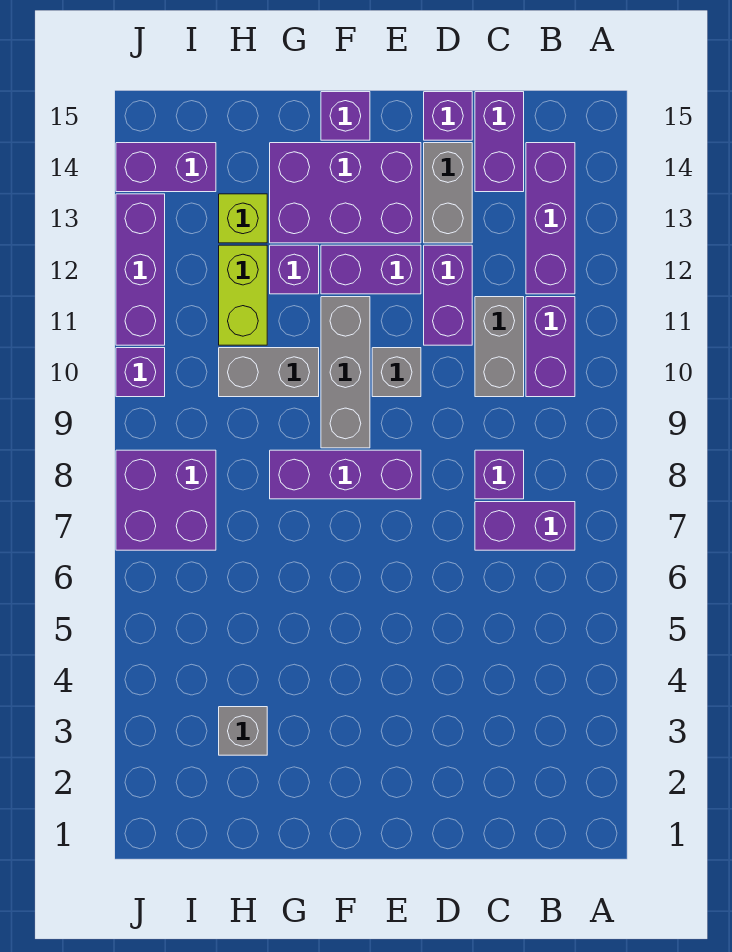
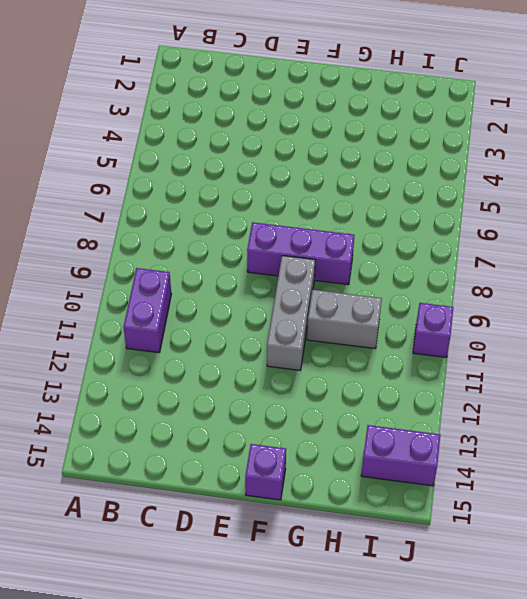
none -> purple 1x2 brick [475,502,575,550]
none -> purple 1x3 brick [526,143,575,294]
none -> purple 1x1 brick [475,450,524,499]

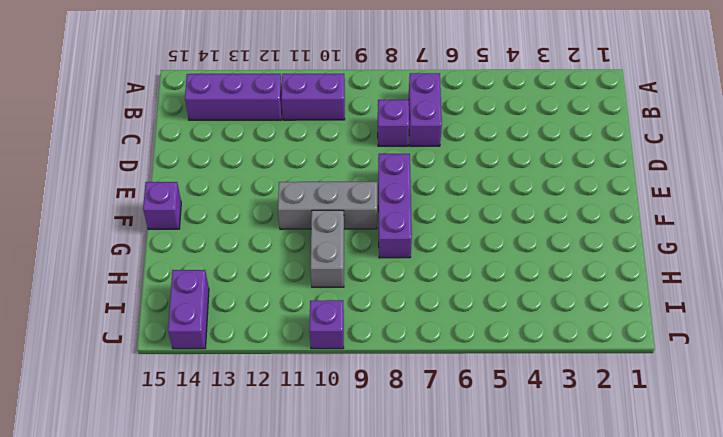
none -> grey 1x2 brick [475,297,524,397]
none -> purple 1x2 brick [475,92,524,192]
none -> purple 1x2 brick [424,245,472,345]

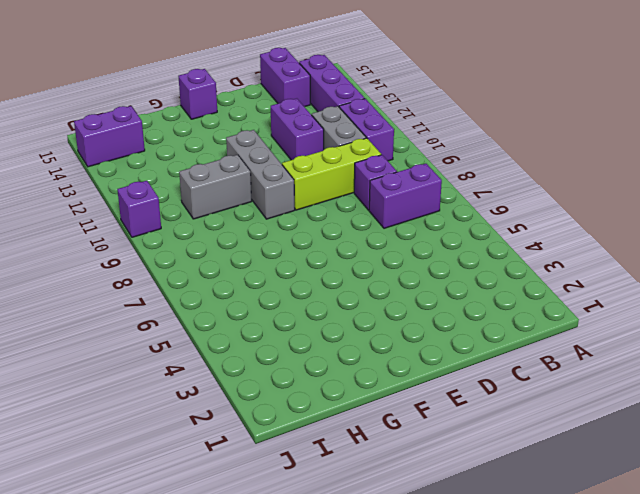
lime 1x3 brick [282,138,381,210] -> none
none -> grey 1x2 brick [424,143,472,243]
none -> purple 1x1 brick [424,92,472,140]
none -> purple 1x3 brick [270,450,421,499]

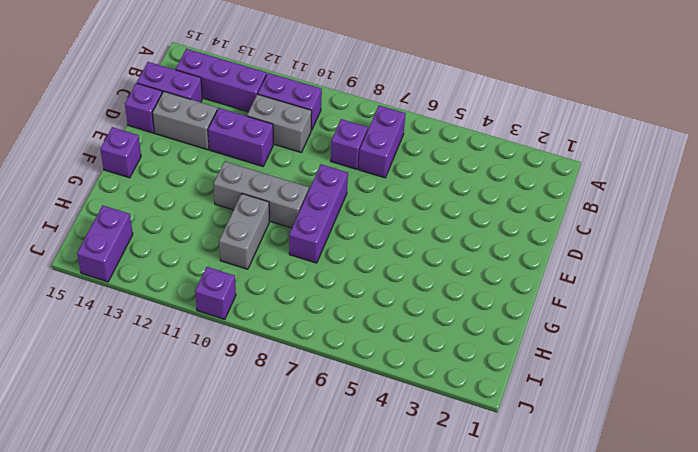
none -> grey 1x1 brick [372,348,421,397]
none -> purple 1x2 brick [321,245,421,294]
none -> purple 2x3 brick [270,143,421,243]

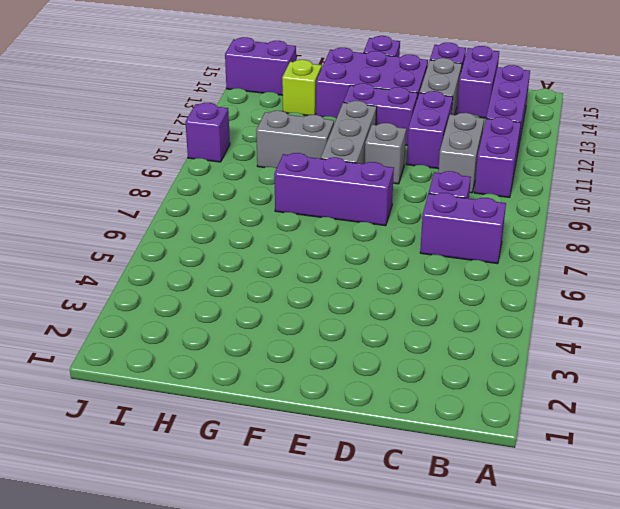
none -> purple 1x1 brick [270,245,319,294]
none -> grey 1x1 brick [219,707,267,755]
none -> lime 1x2 brick [219,245,267,345]

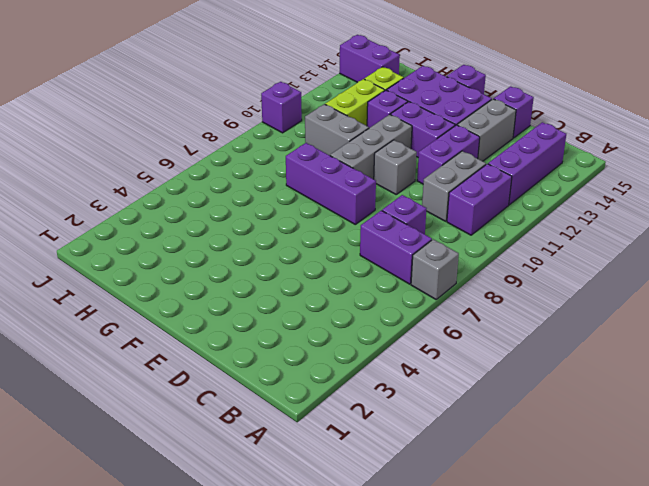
grey 1x1 brick [411,239,459,299] -> grey 1x1 brick moved to [219,707,267,755]
none -> purple 1x2 brick [475,92,524,192]
none -> purple 2x2 brick [116,450,216,550]
none -> purple 1x3 brick [116,194,165,345]

